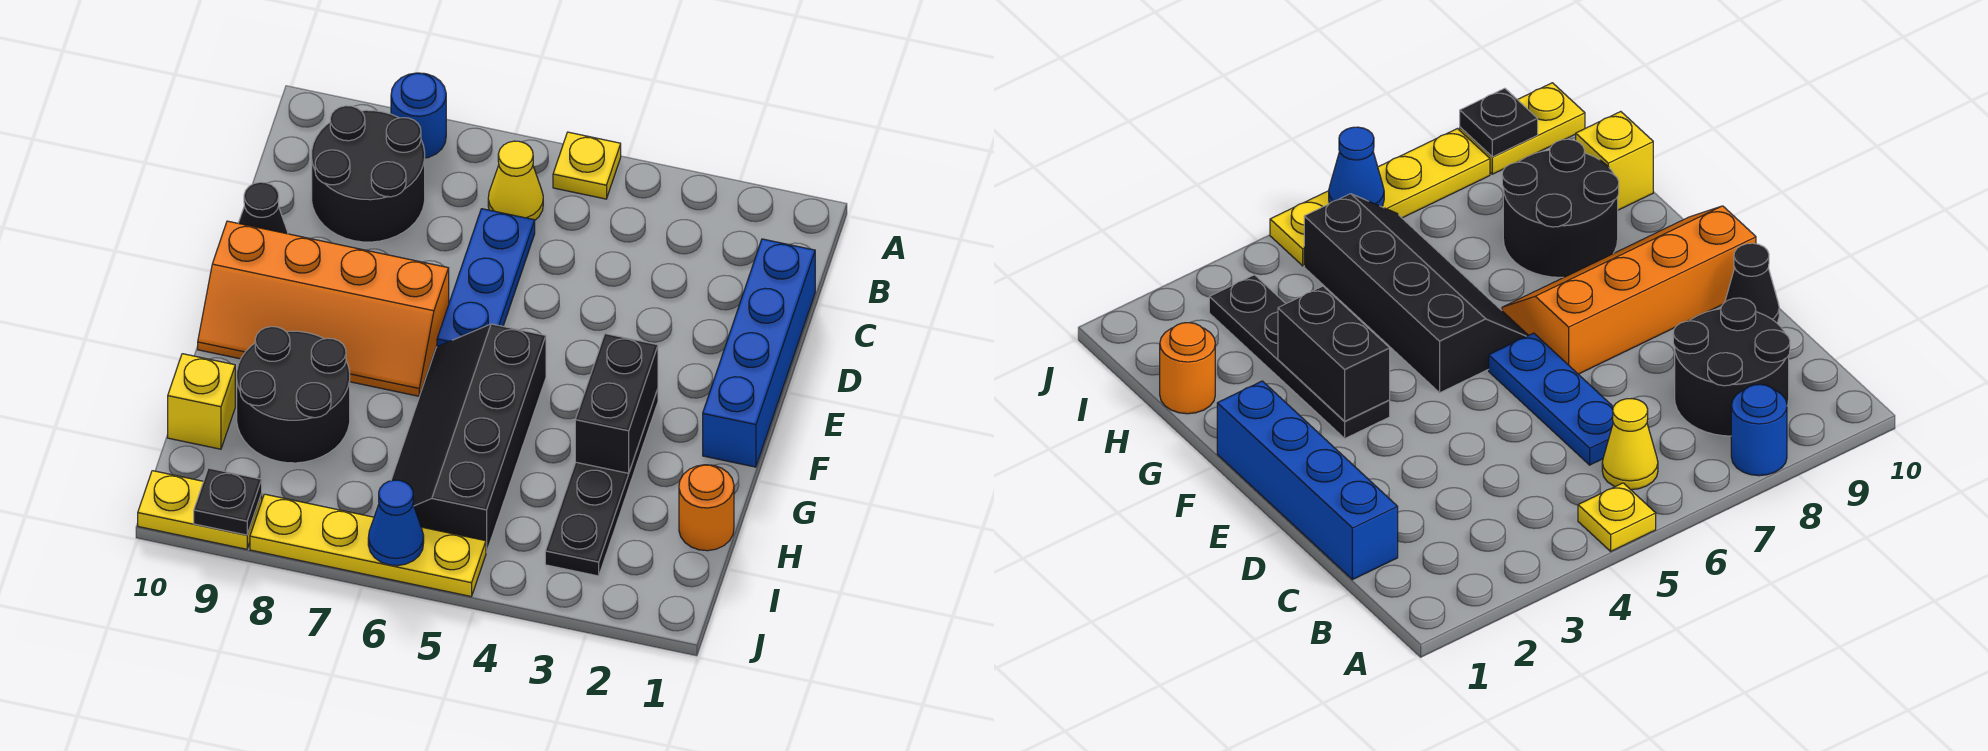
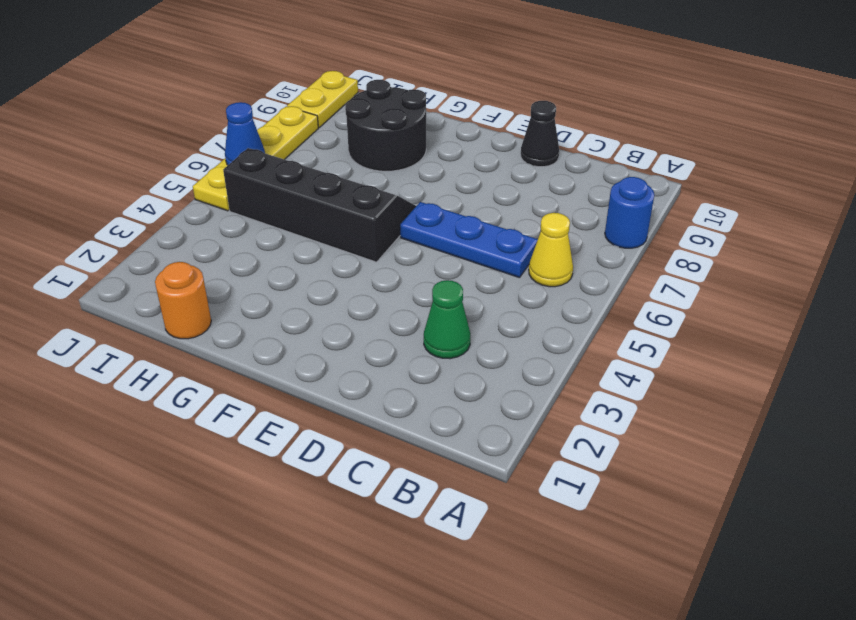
green 1x1 cone [424,280,470,359] -> none
none -> yellow 1x1 plate [553,132,621,199]
none -> black 2x2 round brick [312,106,425,242]
none -> blue 1x4 brick [703,239,815,467]

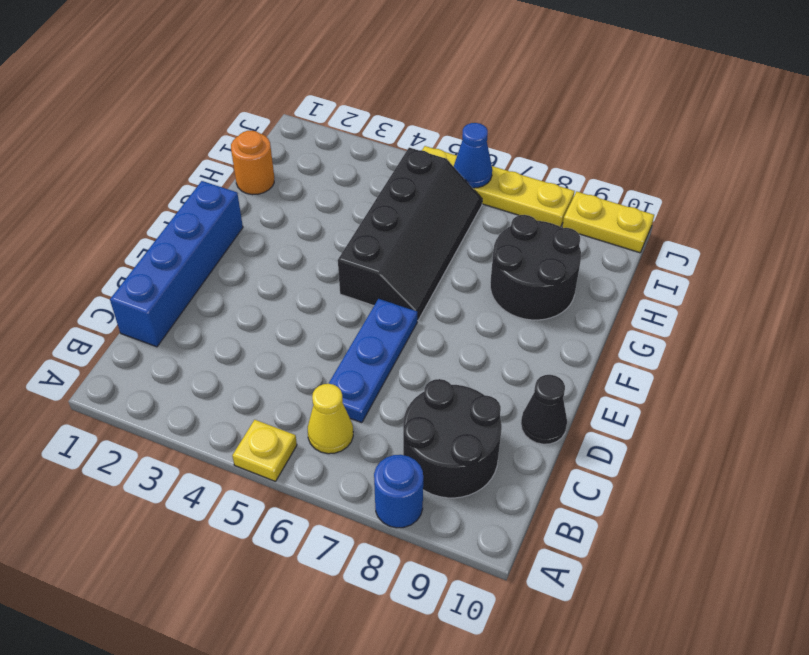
none -> orange 2x4 slope [198,221,449,396]
none -> black 1x4 plate [545,389,658,576]
none -> yellow 1x1 brick [168,354,235,449]

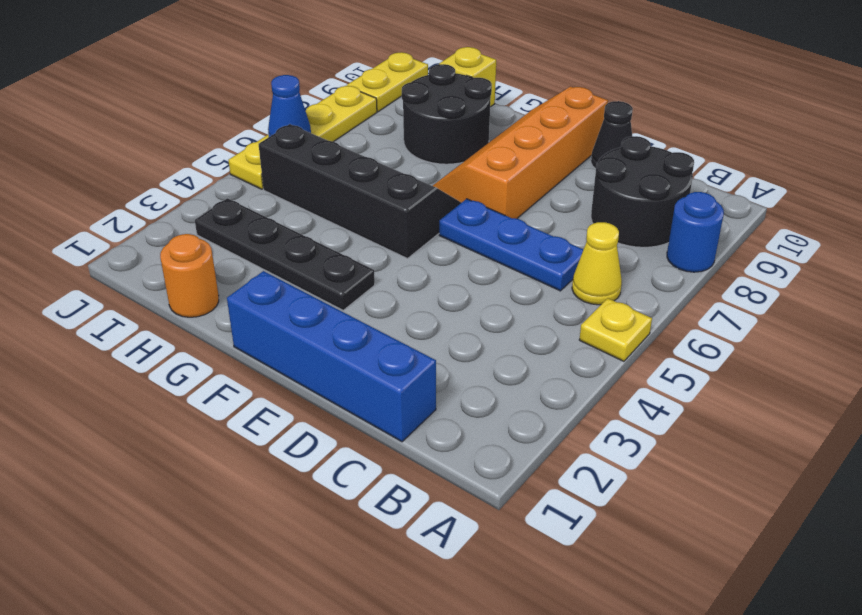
none -> black 1x2 brick [575,334,658,473]
none -> black 1x1 plate [194,468,262,535]

